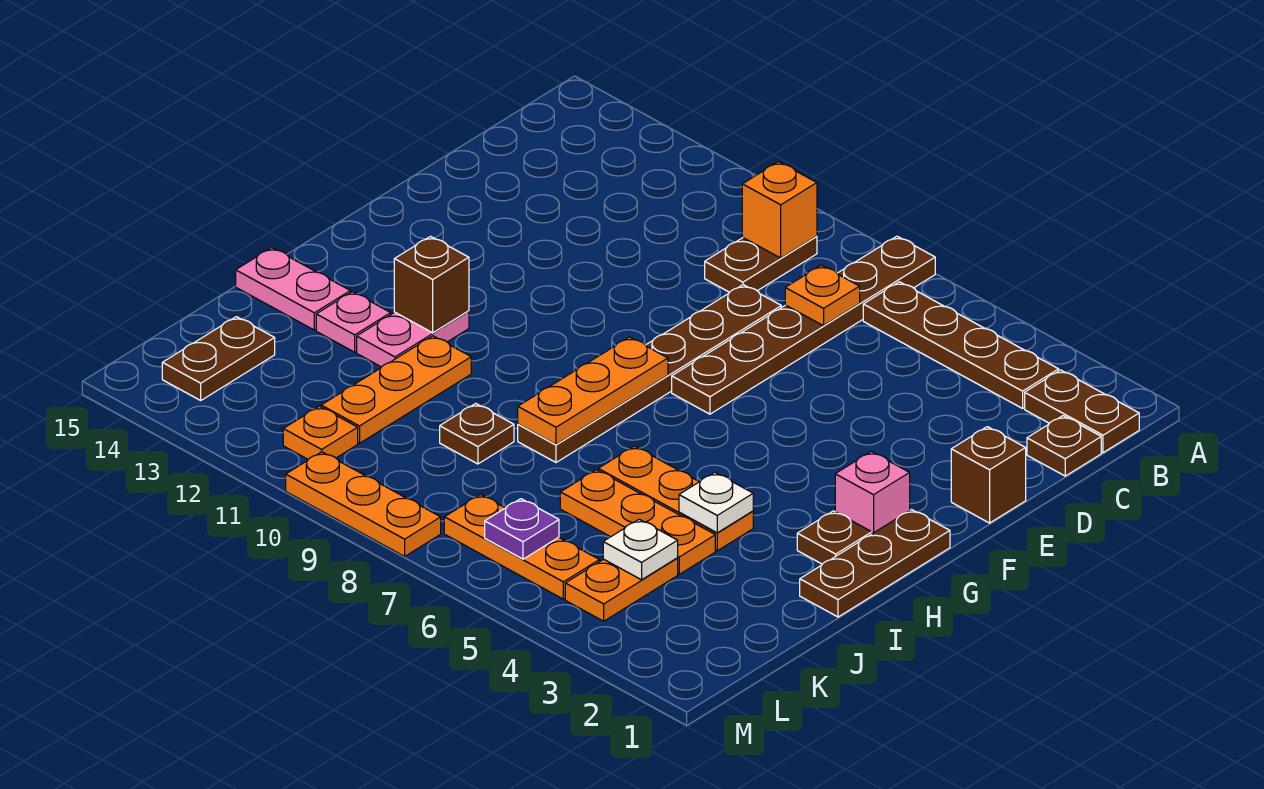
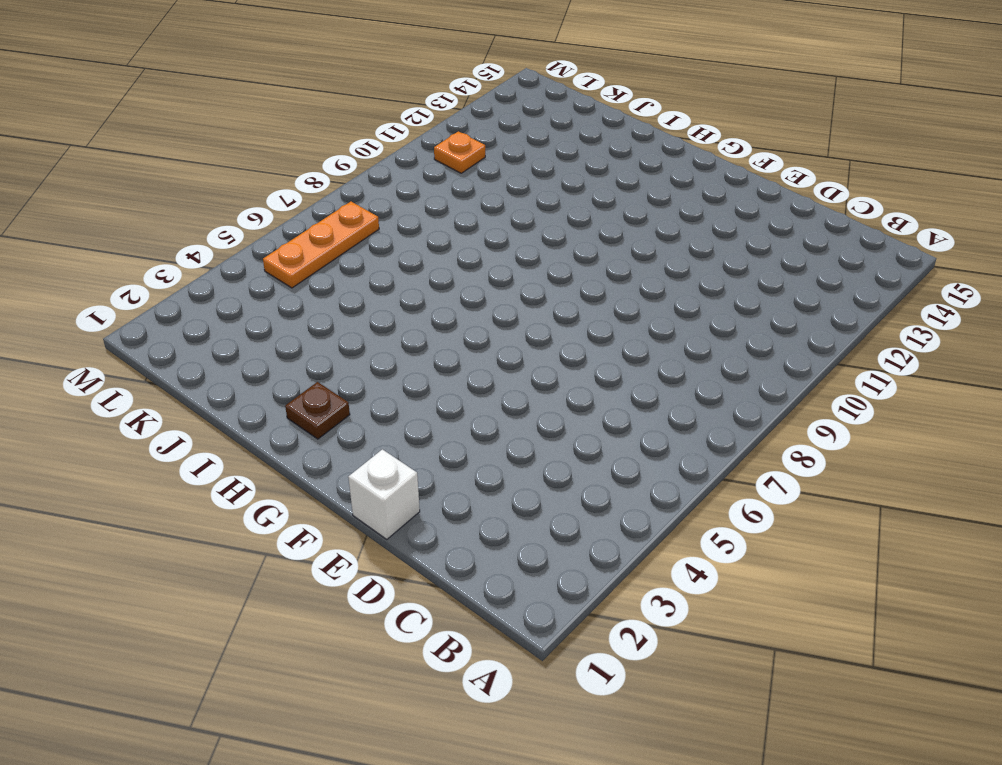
white 1x1 brick [348,449,420,539] -> brown 1x1 brick [951,427,1026,523]
none -> brown 1x6 plate [672,236,935,414]
none -> brown 1x2 plate [1025,370,1139,453]
none -> brown 1x4 plate [863,282,1059,408]

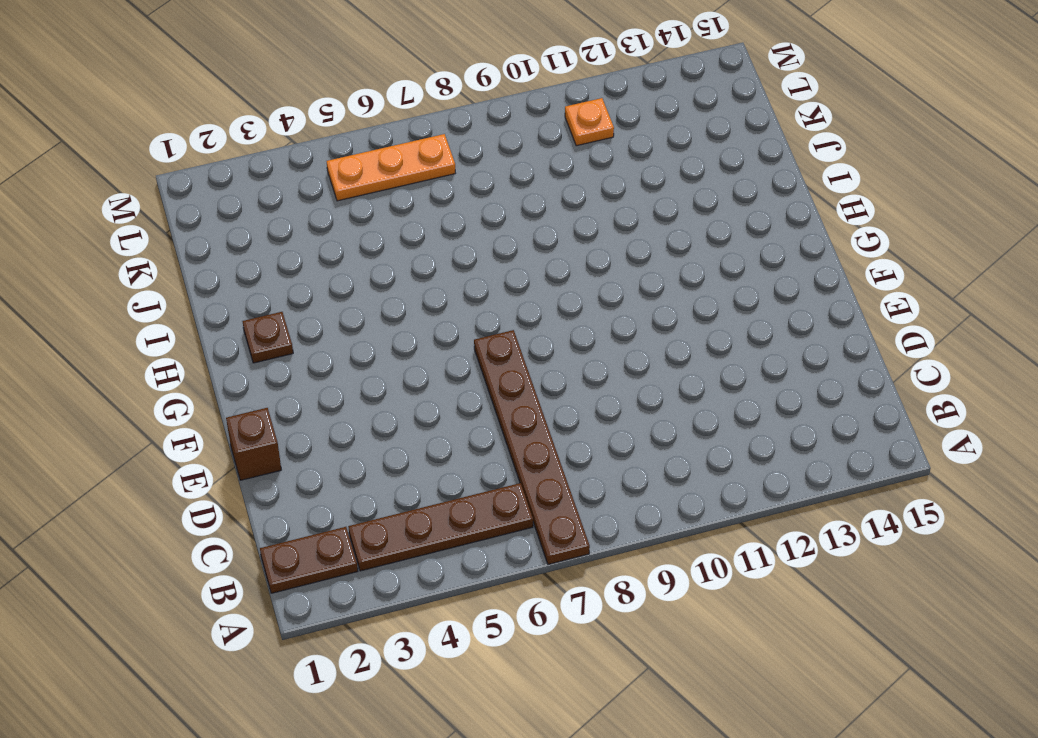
none -> brown 1x2 plate [705,236,817,292]
none -> brown 1x1 plate [1027,416,1101,476]
none -> brown 1x6 plate [518,285,781,462]

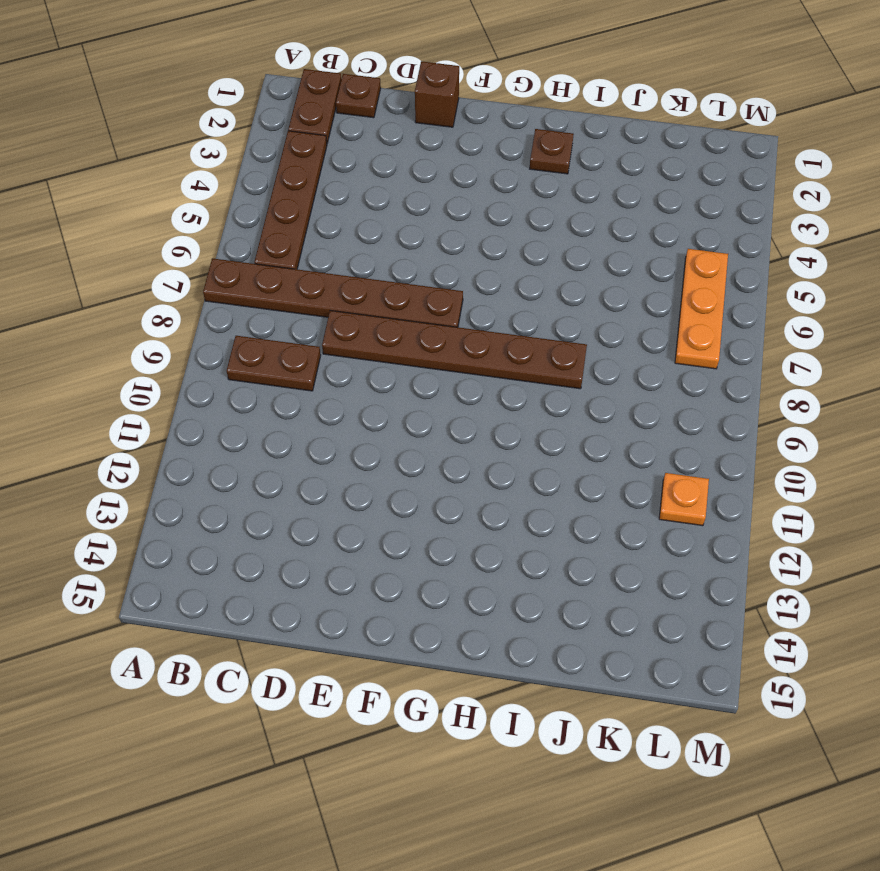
none -> brown 1x3 plate [800,510,950,617]
none -> pink 1x1 brick [835,452,910,534]
none -> pink 1x2 plate [357,311,469,367]

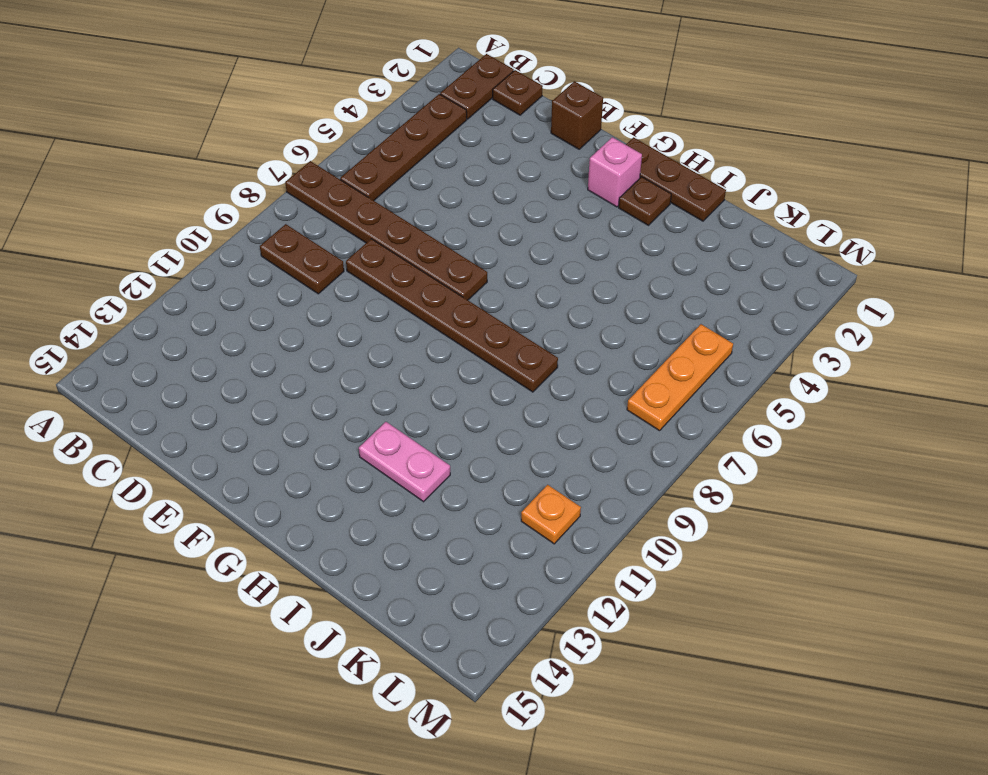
none -> orange 1x3 plate [598,446,753,551]
none -> orange 1x3 plate [321,336,471,443]
none -> pink 1x1 plate [316,292,391,352]

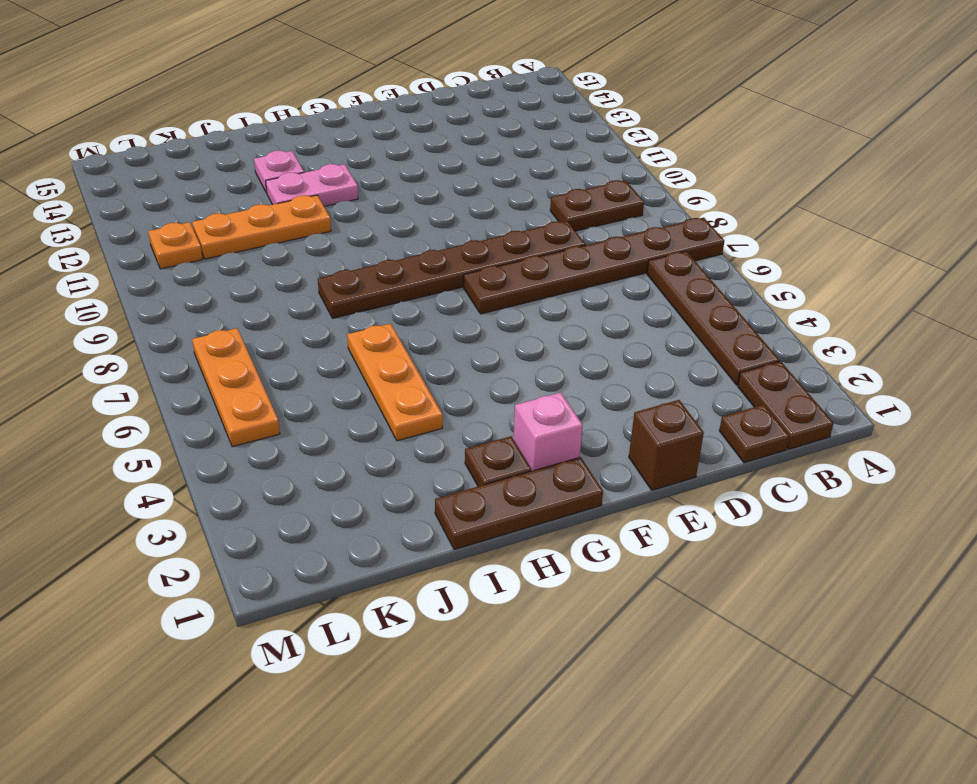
none -> pink 1x2 plate [236,248,350,330]
none -> orange 1x3 plate [560,470,715,574]
none -> brown 1x1 plate [440,403,514,464]

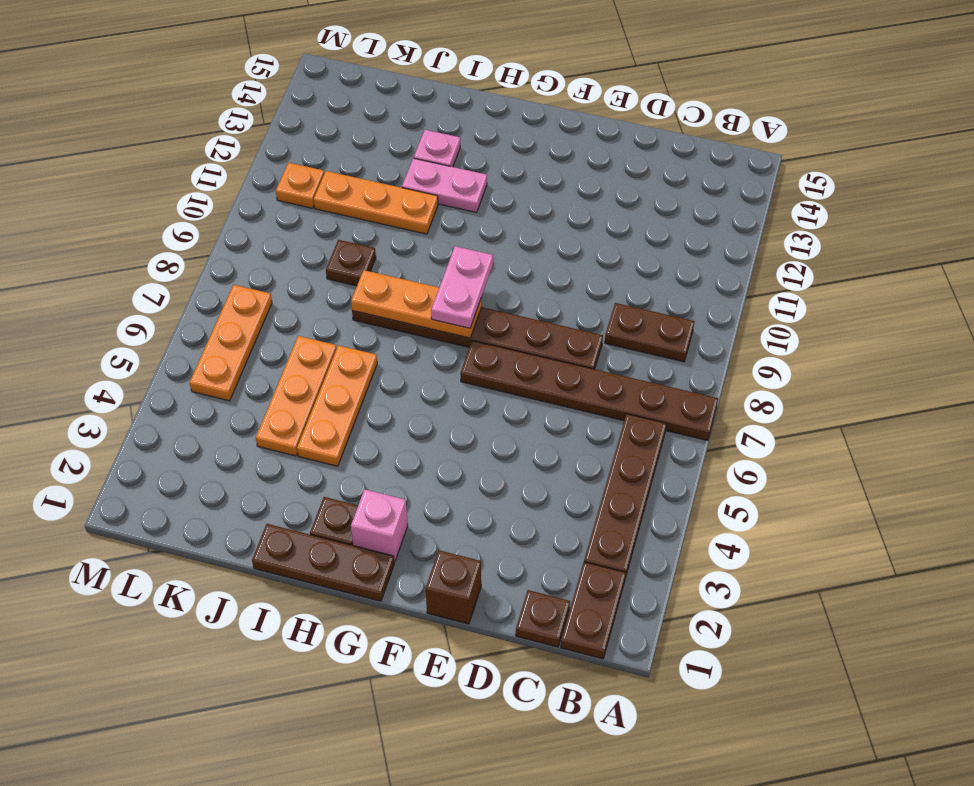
pink 1x2 plate [431,246,493,328] -> pink 1x2 plate moved to [236,248,350,330]
none -> orange 1x2 plate [565,558,678,621]
none -> brown 1x2 plate [162,317,275,400]
none -> orange 1x3 plate [286,452,441,556]

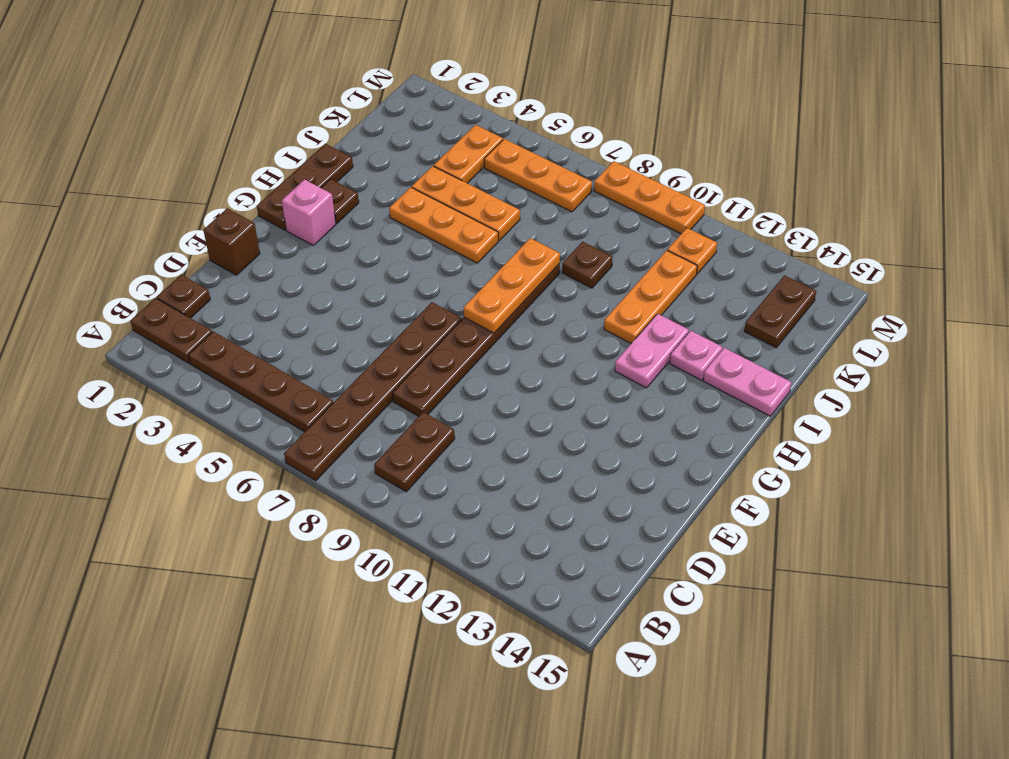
none -> orange 1x1 brick [742,162,817,258]
none -> orange 1x1 plate [785,265,860,326]
none -> brown 1x1 brick [394,236,469,333]

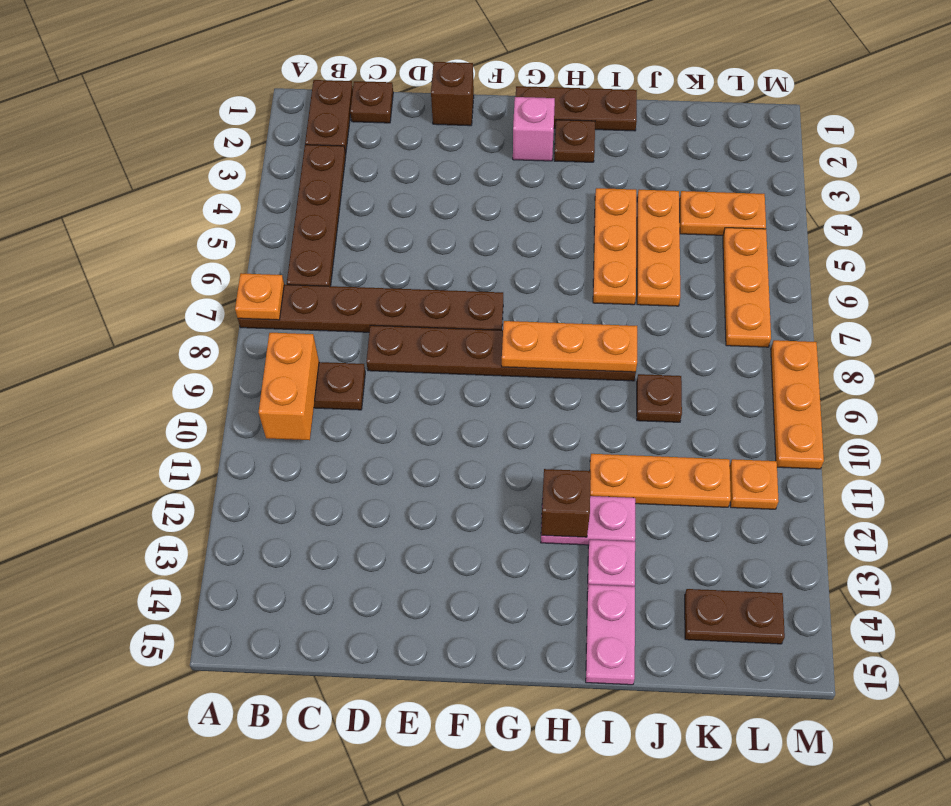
orange 1x1 plate [235,273,284,320] -> orange 1x1 plate moved to [785,265,860,326]
orange 1x2 brick [259,333,319,440] -> orange 1x1 brick [742,162,817,258]
none -> white 1x1 plate [679,473,753,533]
none -> white 1x1 plate [603,519,678,580]
none -> purple 1x1 plate [485,499,559,559]

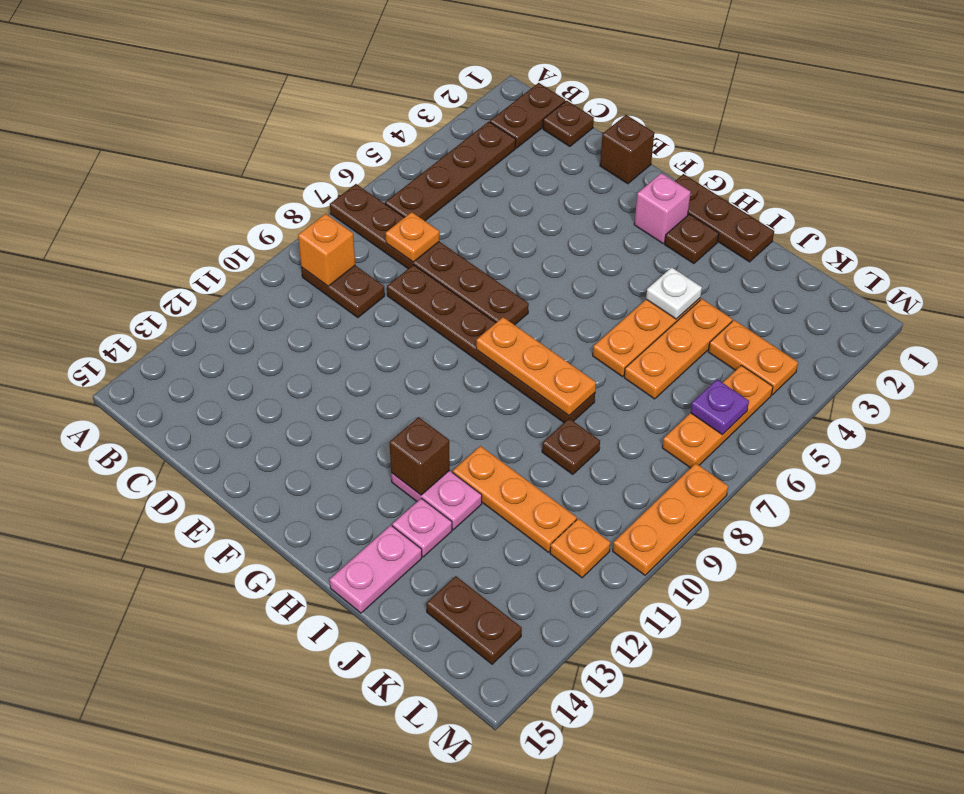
none -> white 1x1 plate [603,519,678,580]

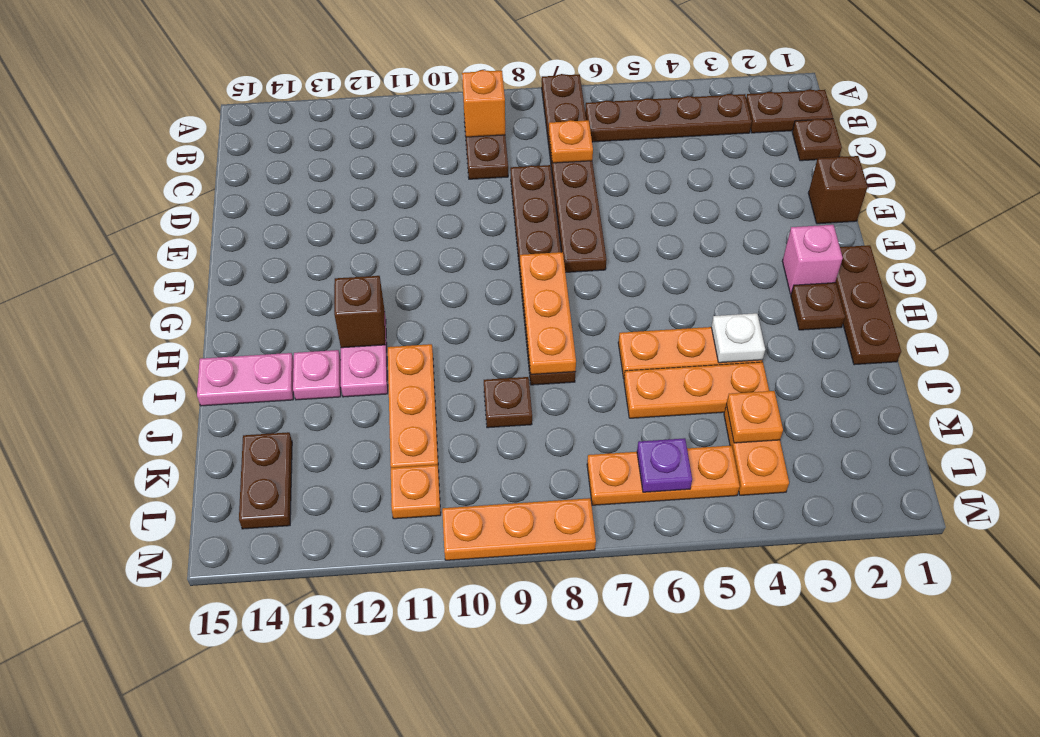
orange 1x1 plate [726,391,783,443] -> white 1x1 plate [603,519,678,580]

